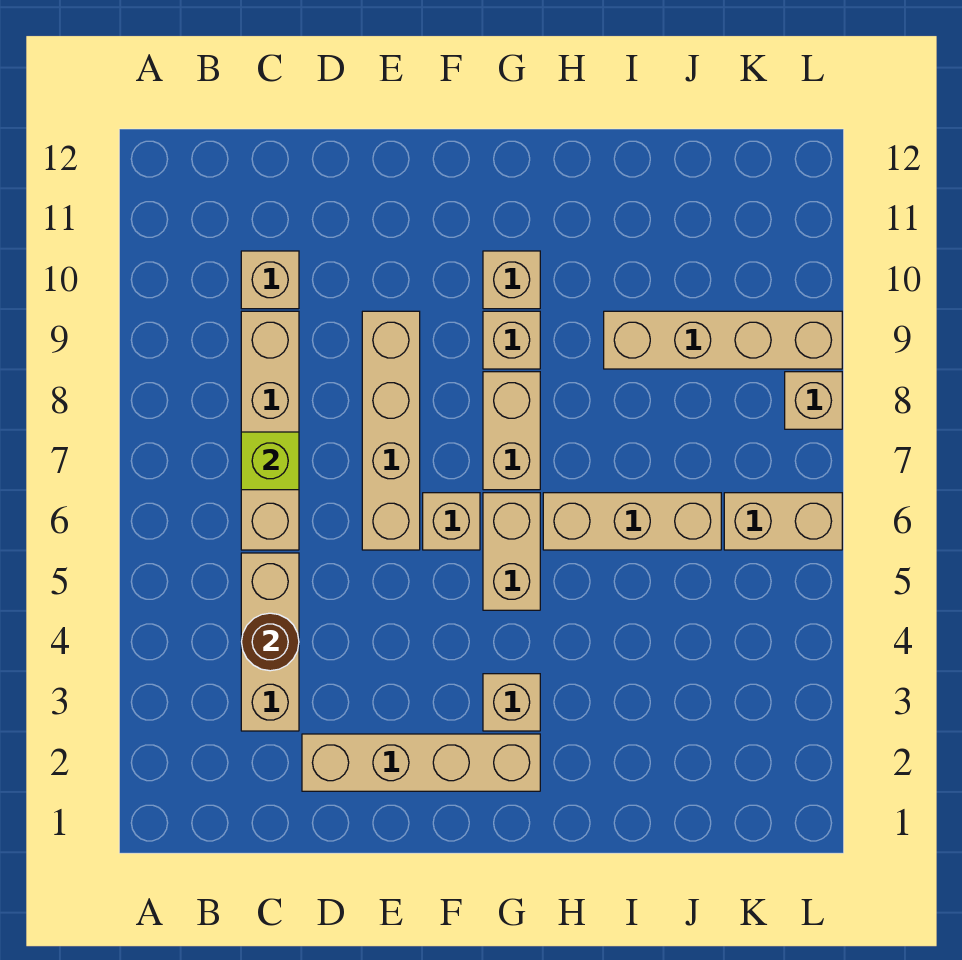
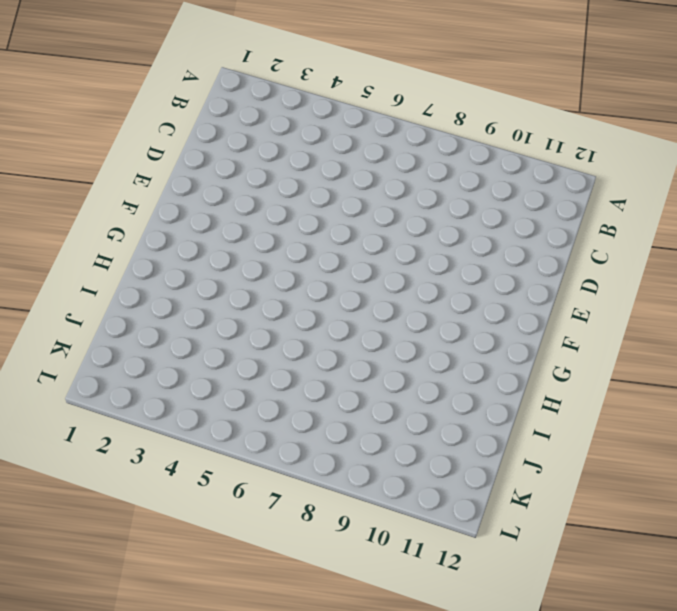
none -> tan 1x3 brick [241,553,299,731]
none -> tan 1x4 brick [241,311,299,550]
none -> tan 1x1 brick [241,251,299,309]

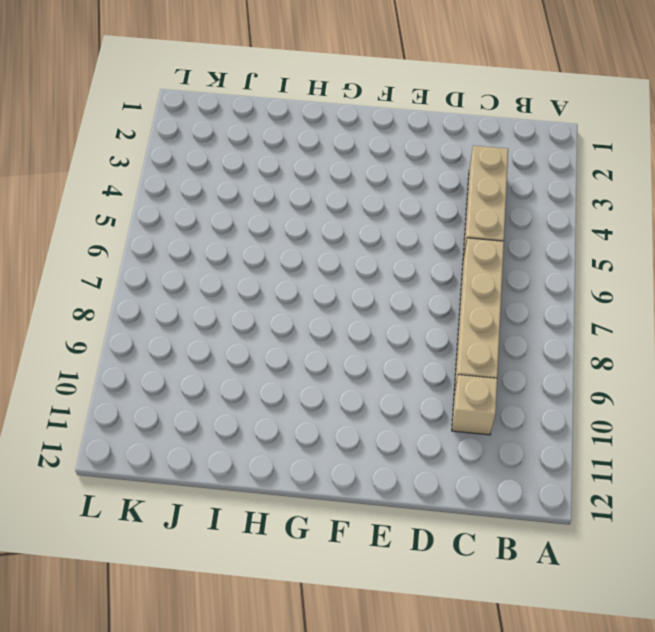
none -> tan 1x4 brick [302,734,540,791]
none -> tan 1x4 brick [362,311,420,550]
none -> tan 1x1 brick [423,493,480,550]

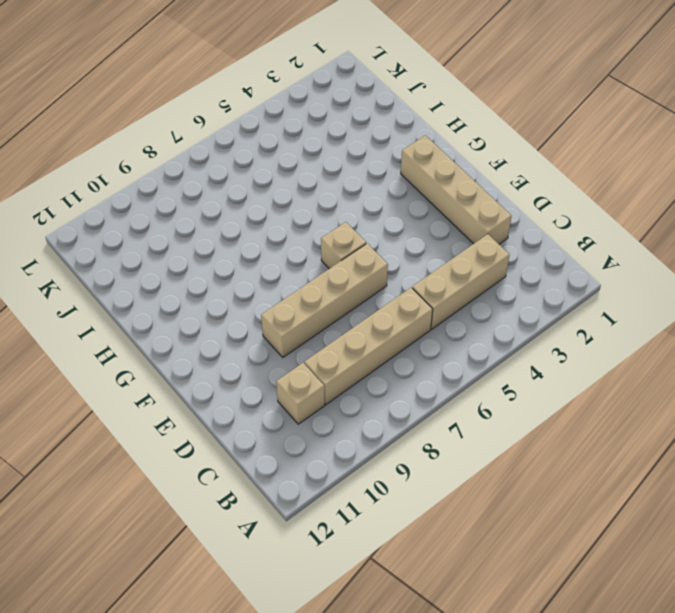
none -> tan 1x1 brick [483,674,540,731]
none -> tan 1x2 brick [483,493,540,610]
none -> tan 1x2 brick [483,372,540,490]

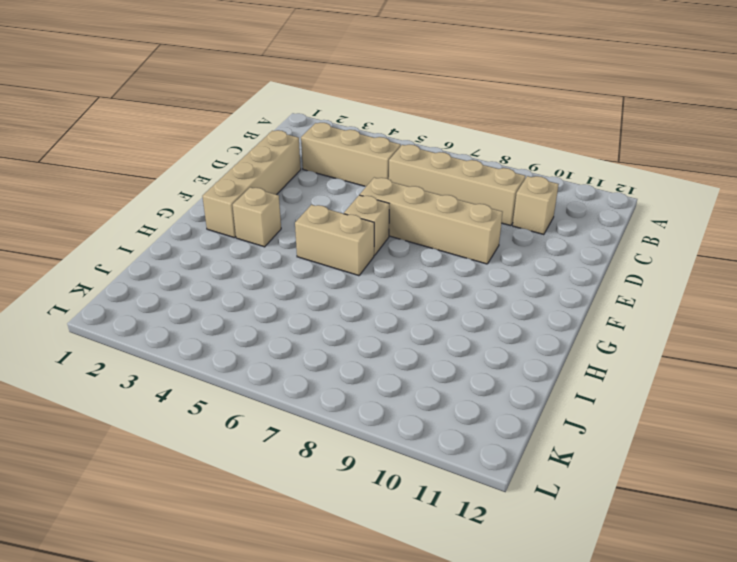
none -> tan 1x2 brick [483,372,540,490]
none -> tan 1x1 brick [483,311,540,369]
none -> tan 1x1 brick [483,251,540,309]

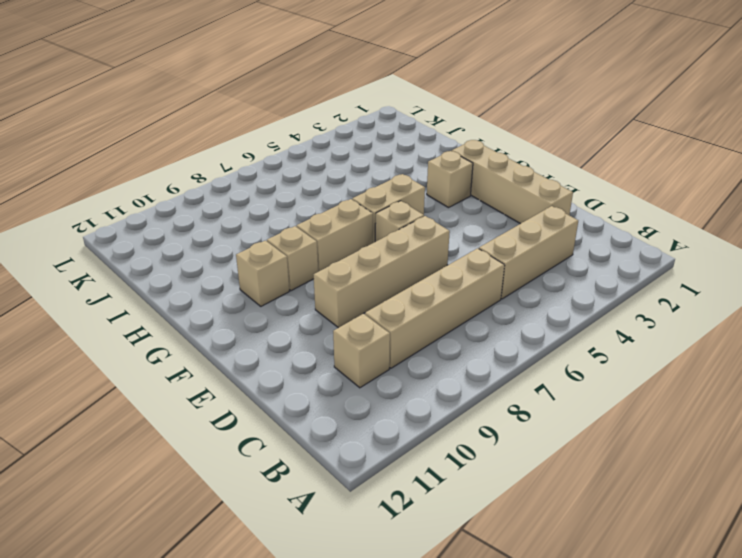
none -> tan 1x3 brick [543,493,721,550]
none -> tan 1x4 brick [604,311,842,369]
none -> tan 1x2 brick [724,493,842,550]

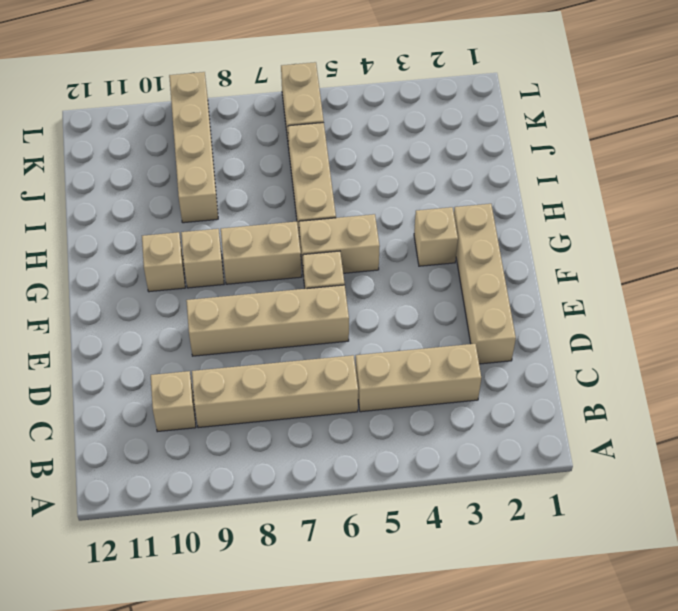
none -> tan 1x1 brick [785,372,842,429]
none -> brown 1x1 round brick [241,613,299,671]
none -> lime 1x1 brick [241,432,299,490]

